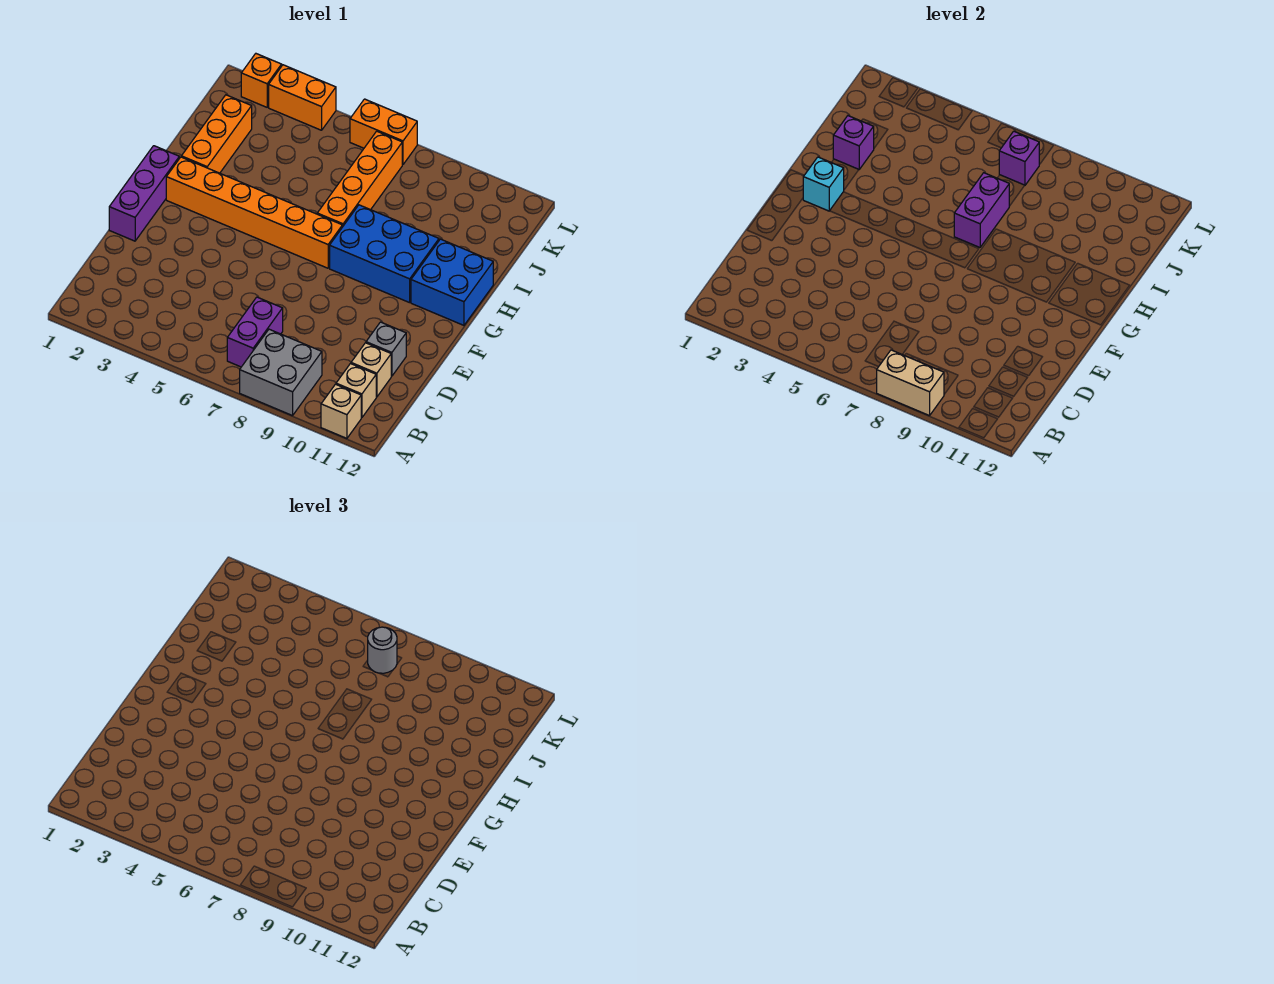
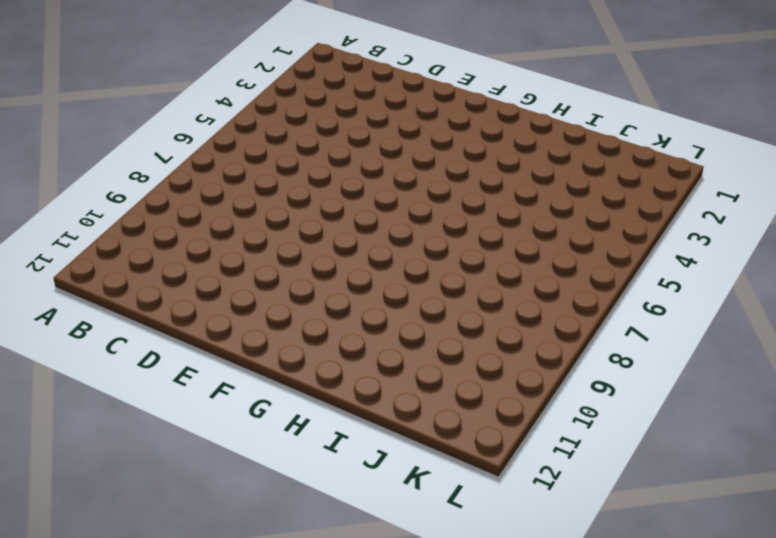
none -> grey 2x2 brick [240,329,322,416]
none -> tan 1x1 brick [321,384,361,438]
none -> purple 1x2 brick [227,297,283,367]

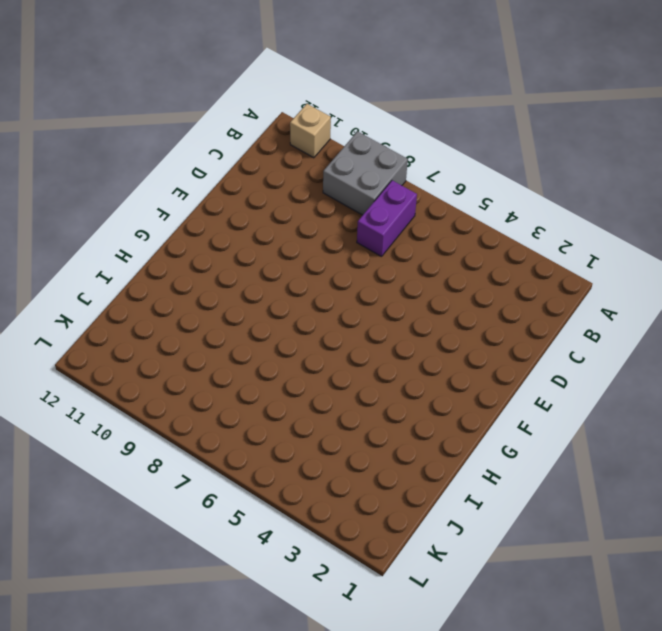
none -> tan 1x1 brick [336,364,376,418]
none -> tan 1x1 brick [351,343,391,397]
none -> grey 1x1 brick [366,322,406,376]

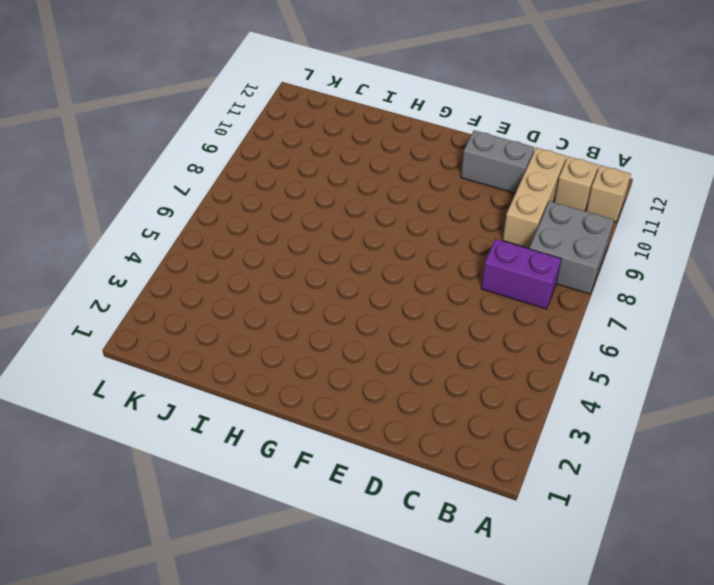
tan 1x3 brick [503,148,566,249] -> tan 1x1 brick [351,343,391,397]
grey 1x2 brick [461,130,534,193] -> grey 1x1 brick [366,322,406,376]
none -> purple 1x3 brick [109,146,179,241]
none -> orange 1x6 brick [166,157,342,268]
none -> blue 2x3 brick [330,205,439,303]

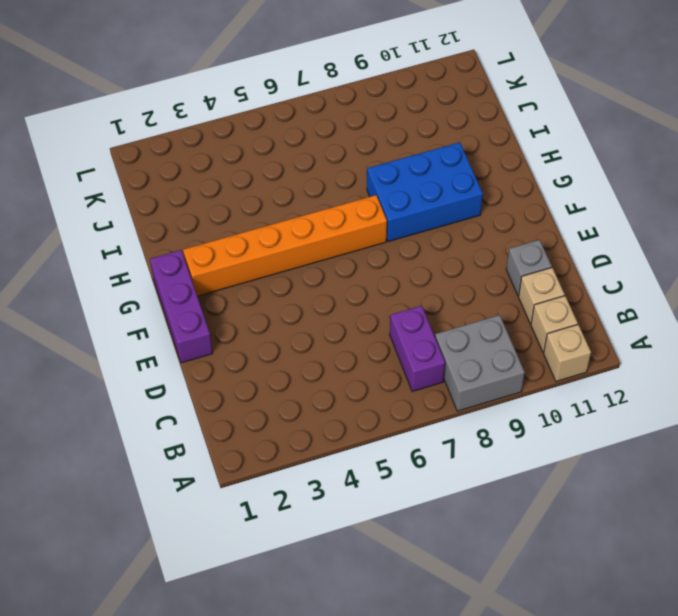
none -> blue 2x2 brick [411,239,493,325]
none -> orange 1x3 brick [181,95,252,173]
none -> orange 1x4 brick [317,131,402,227]

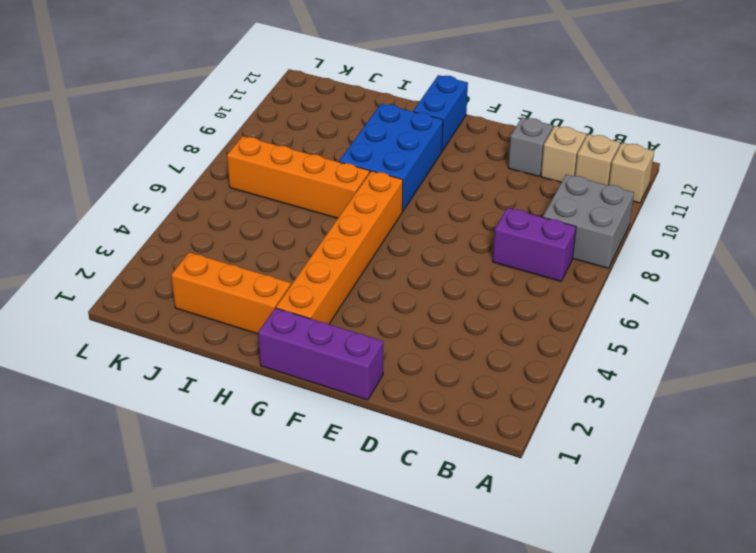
blue 1x2 brick [413,75,468,151] -> blue 2x2 brick [411,239,493,325]
none -> orange 1x1 brick [241,54,282,107]
none -> orange 1x2 brick [269,65,336,130]
none -> orange 1x2 brick [350,99,417,165]

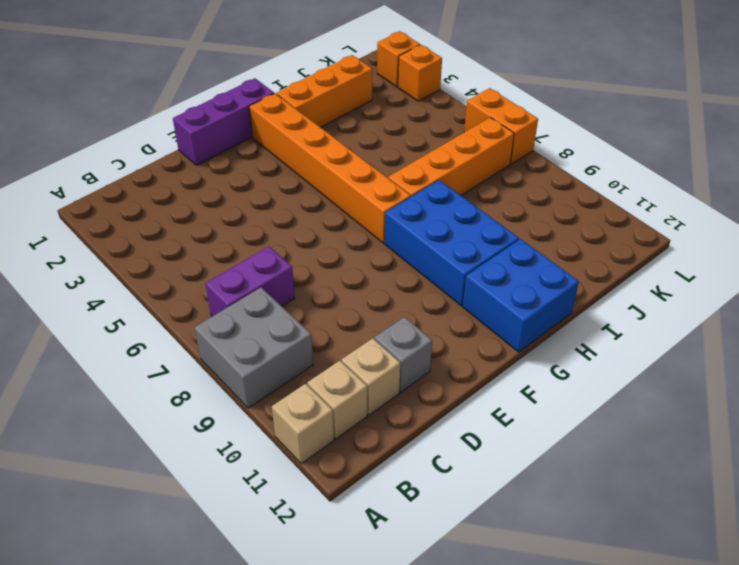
orange 1x1 brick [398,45,442,101] -> orange 1x2 brick [269,65,336,130]
none -> tan 1x2 brick [877,350,944,416]
none -> cyan 1x1 brick [803,157,844,211]
none -> purple 1x2 brick [954,173,1009,247]

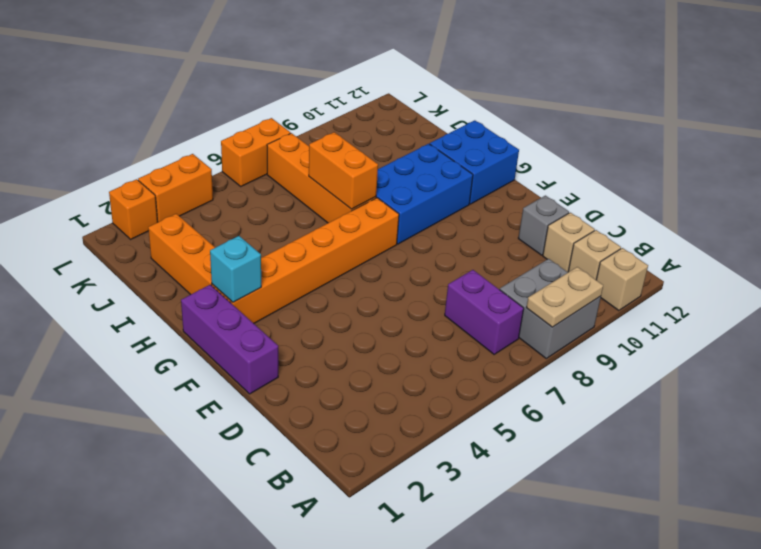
tan 1x2 plate [526,267,603,327] -> tan 1x2 brick [877,350,944,416]
orange 1x2 brick [309,132,378,209] -> purple 1x2 brick [954,173,1009,247]
none -> purple 1x1 brick [833,116,874,169]
none -> purple 1x1 brick [999,131,1039,185]
none -> grey 1x1 round brick [368,627,397,673]

